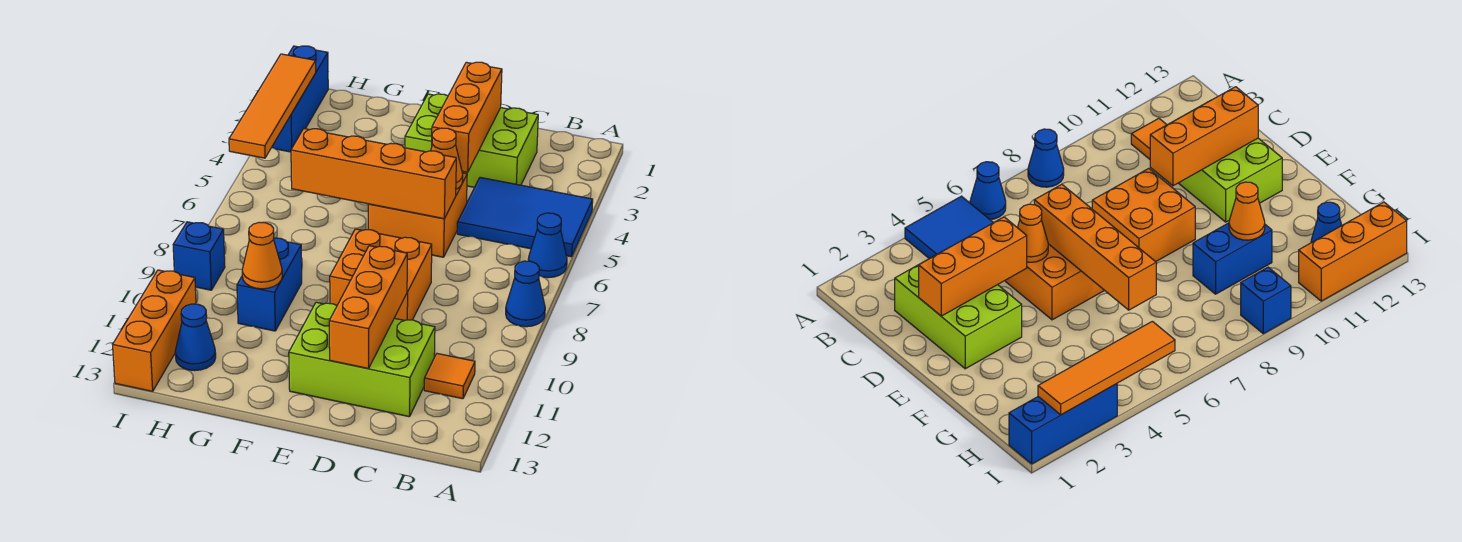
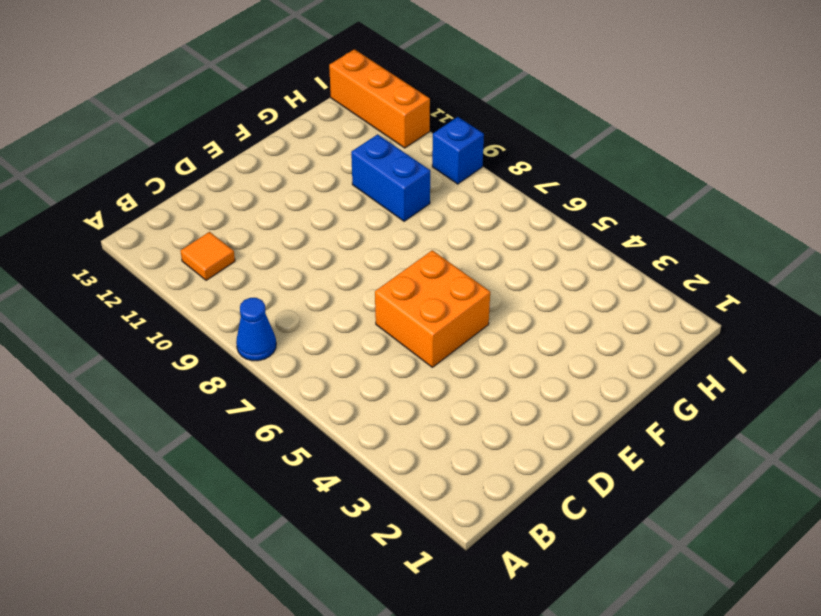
none -> blue 2x3 tile [457,177,593,257]
none -> blue 1x1 cone [528,213,567,278]
none -> lime 2x3 brick [405,94,538,187]

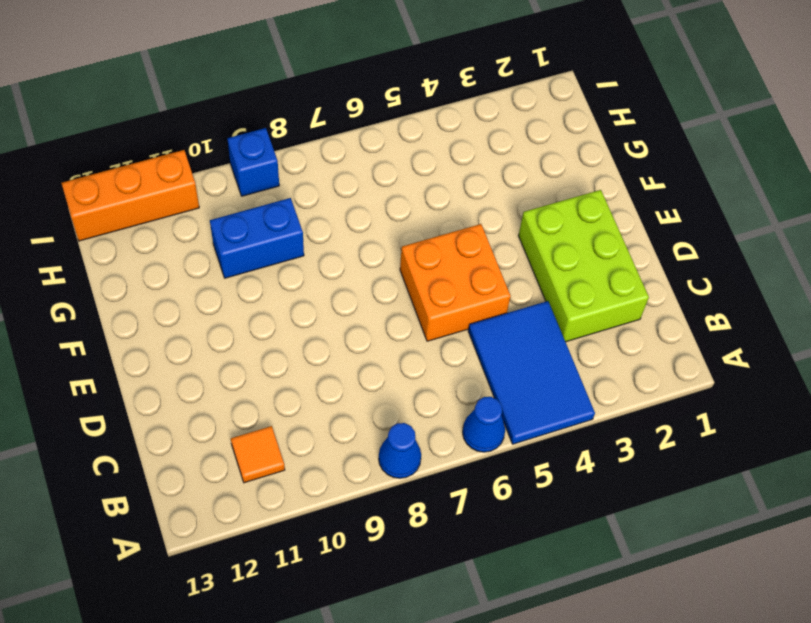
none -> lime 2x3 brick [289,302,435,417]
none -> orange 2x2 brick [330,229,432,320]
none -> blue 1x1 cone [175,304,216,371]

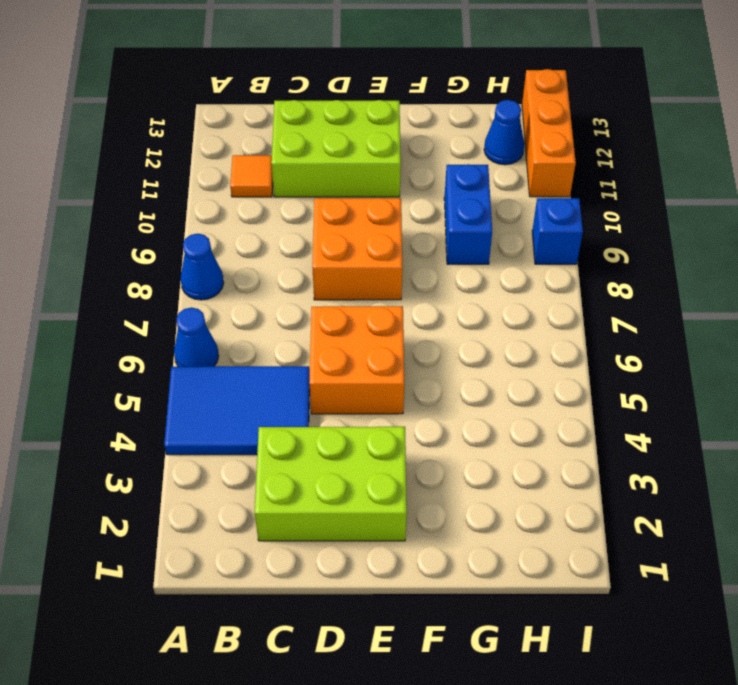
none -> blue 1x3 brick [272,46,328,152]
none -> orange 1x3 brick [432,62,502,172]
none -> orange 1x1 cone [431,128,463,189]

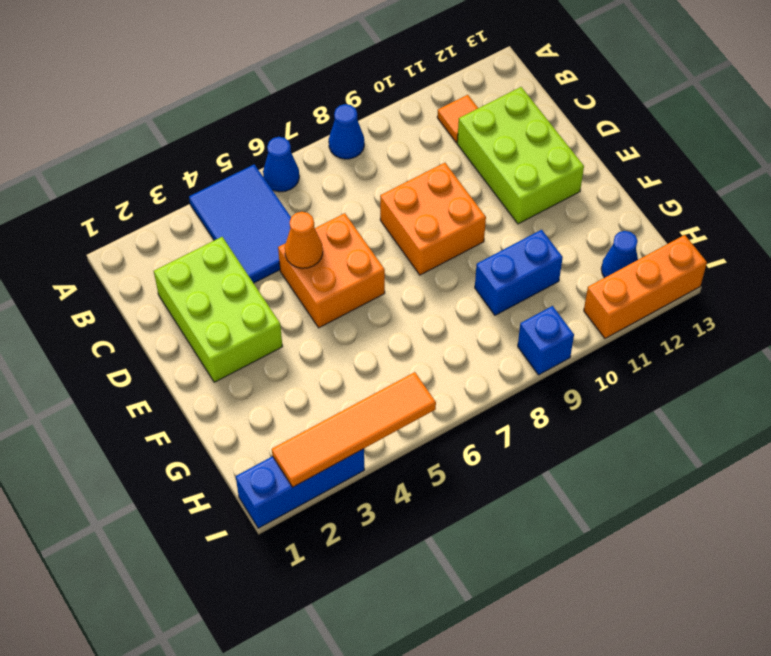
none -> orange 1x3 brick [432,62,502,172]
none -> orange 1x4 brick [291,129,456,219]
none -> orange 1x3 brick [329,246,407,368]

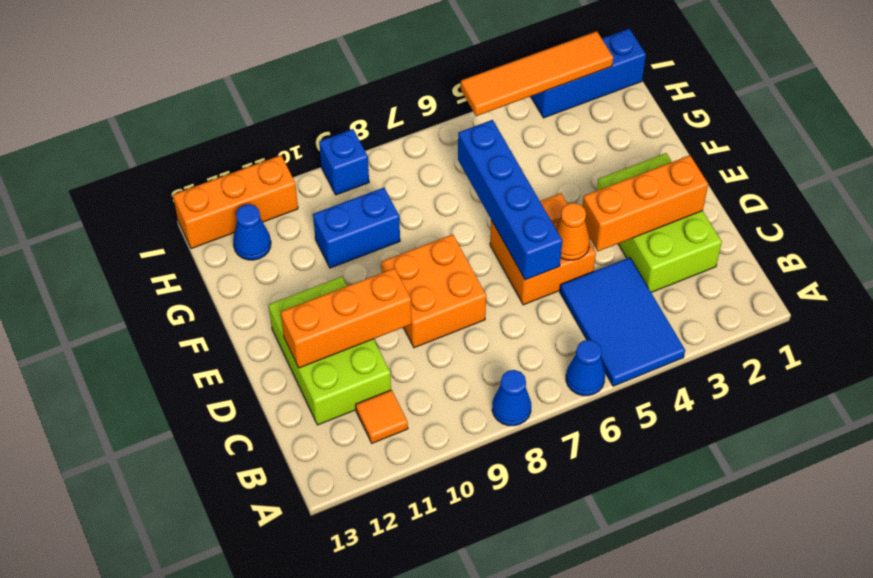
blue 1x4 brick [458,120,562,280] -> orange 1x4 brick [291,129,456,219]
none -> orange 1x1 cone [242,222,282,289]

